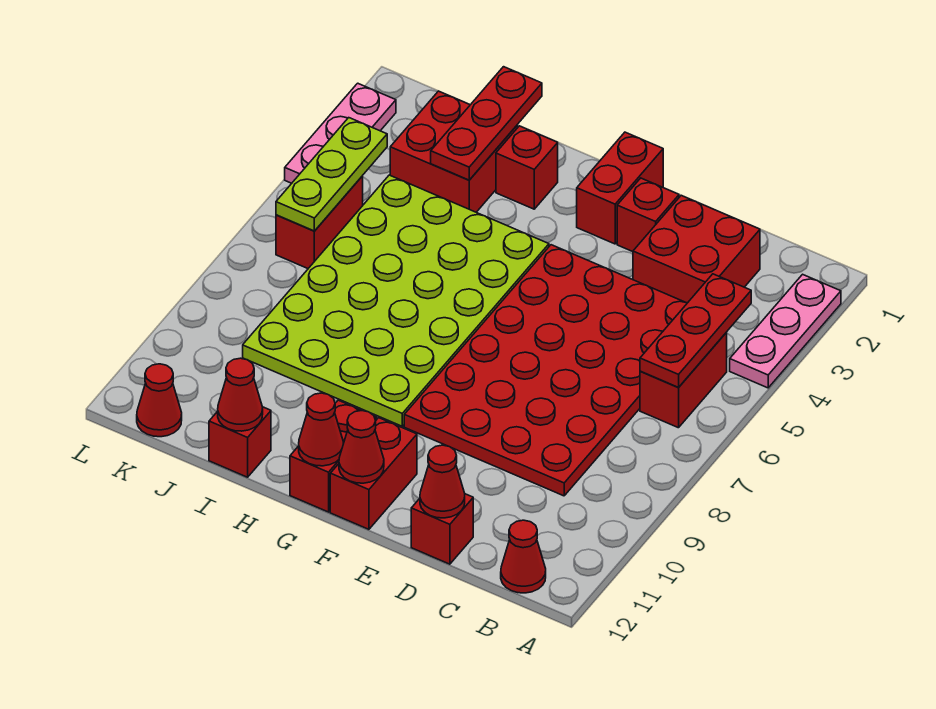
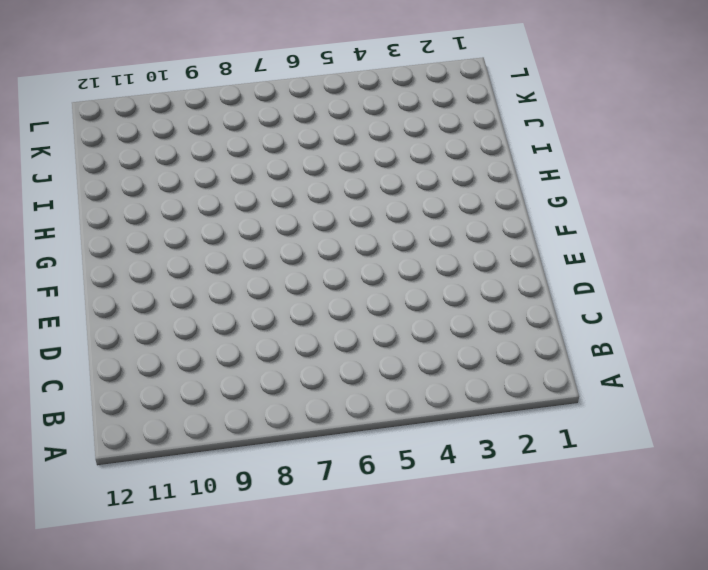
none -> pink 1x3 plate [730,274,841,388]
none -> red 1x2 brick [640,333,727,428]
none -> red 1x1 cone [501,520,546,593]

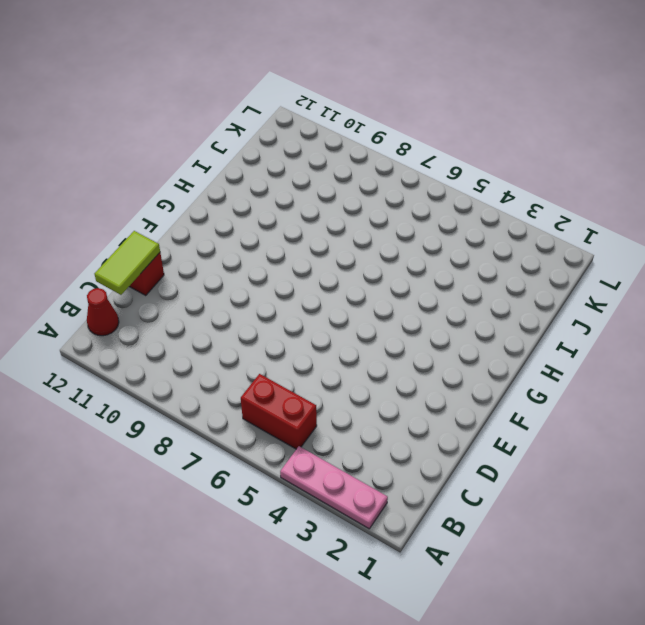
lime 1x2 tile [94,231,160,295] -> red 1x1 cone [420,445,465,518]
none -> red 2x2 brick [633,195,760,303]
none -> red 4x6 plate [404,245,687,496]
none -> red 1x1 brick [617,178,679,252]

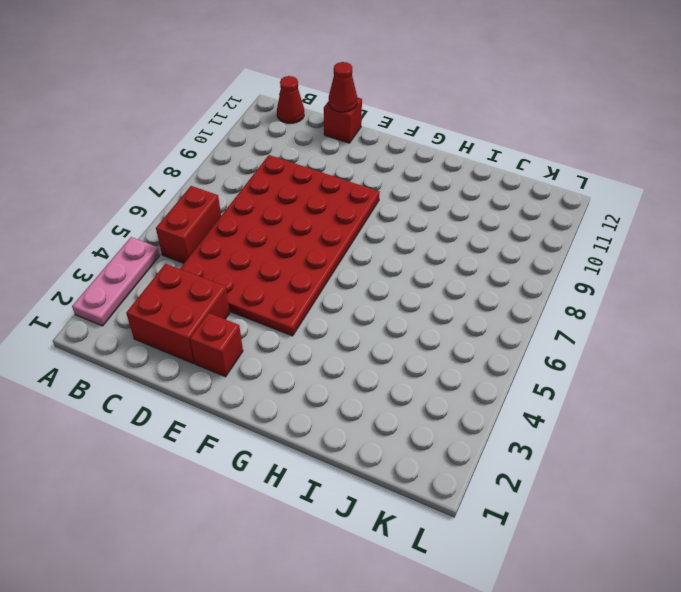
none -> red 1x2 brick [577,132,663,244]
none -> red 1x2 brick [330,418,417,529]
none -> lime 4x6 plate [243,175,549,426]

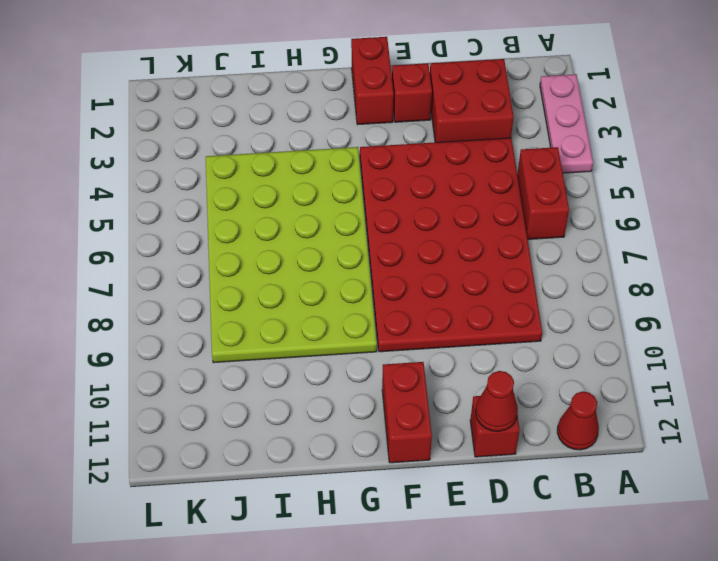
none -> red 1x2 brick [290,400,377,512]
none -> red 1x1 brick [496,126,558,209]
none -> red 2x2 brick [390,91,517,212]

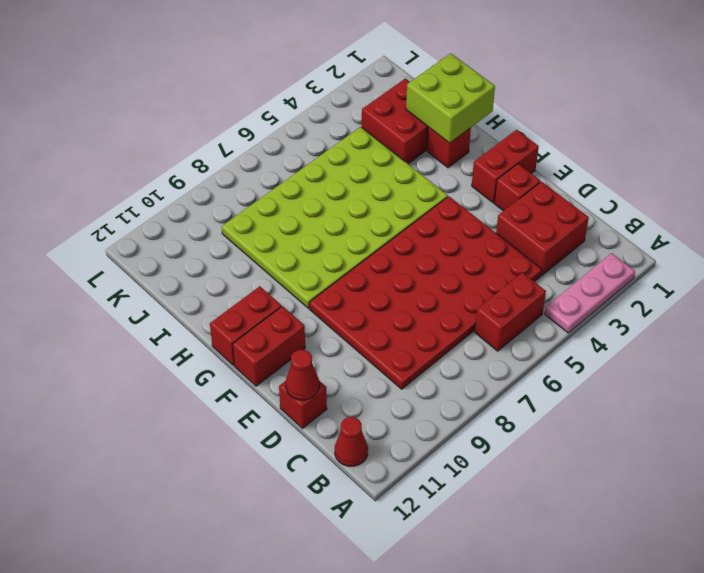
lime 2x2 brick [406,53,495,143] -> red 1x3 plate [431,67,542,180]
none -> red 1x1 brick [209,407,271,477]
none -> red 1x2 brick [276,176,363,268]
none -> red 1x1 cone [137,364,182,437]

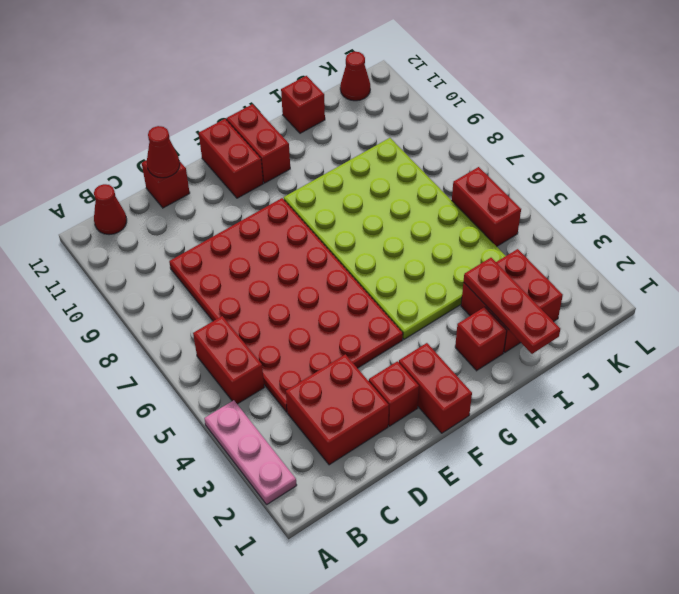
none -> pink 1x3 plate [285,83,396,183]
none -> red 1x3 plate [640,274,751,388]
none -> red 1x1 cone [339,411,384,483]

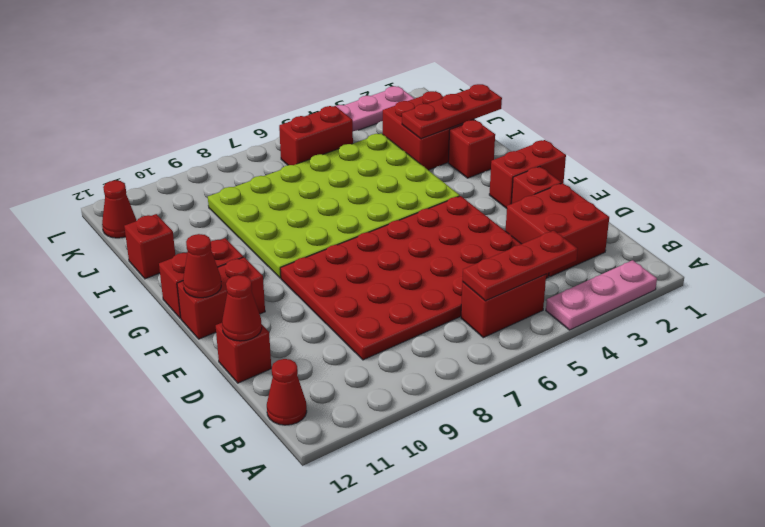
none -> red 1x1 cone [299,393,343,466]
none -> red 1x1 cone [218,358,263,431]
none -> lime 1x3 plate [276,118,387,231]

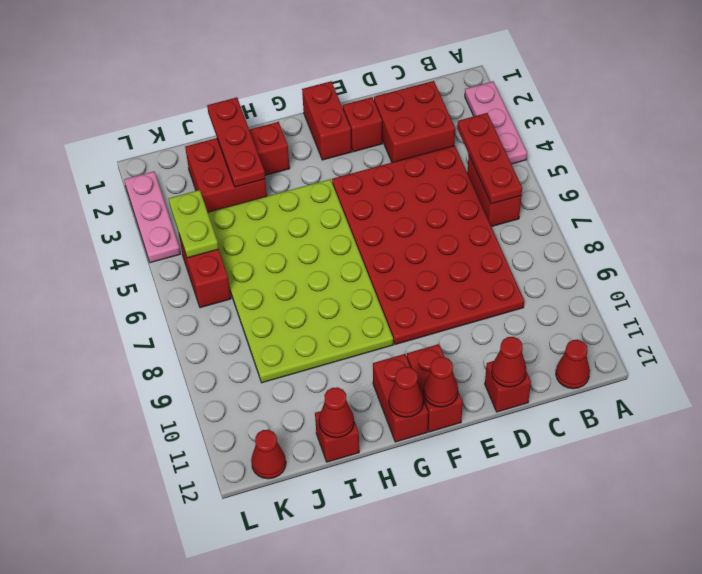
lime 1x2 plate [169,190,219,258] -> lime 1x3 plate [276,118,387,231]

